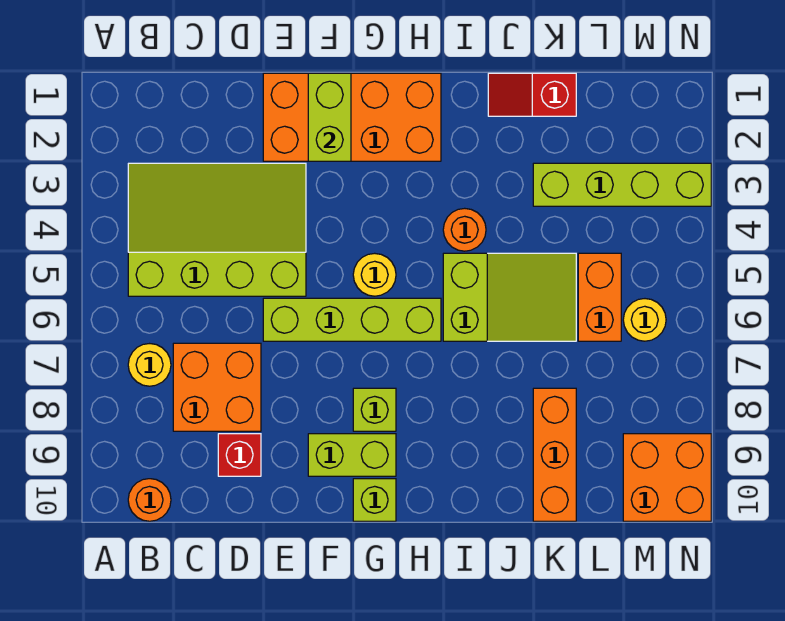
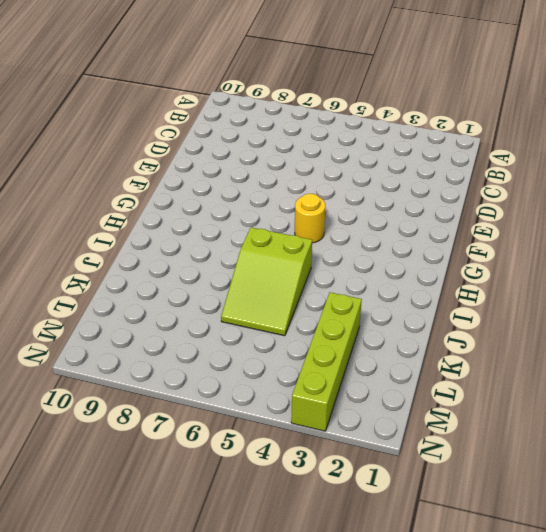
none -> lime 3x4 slope [128,163,306,296]
none -> yellow 1x1 round brick [128,344,171,386]
none -> orange 1x1 round brick [128,479,171,521]

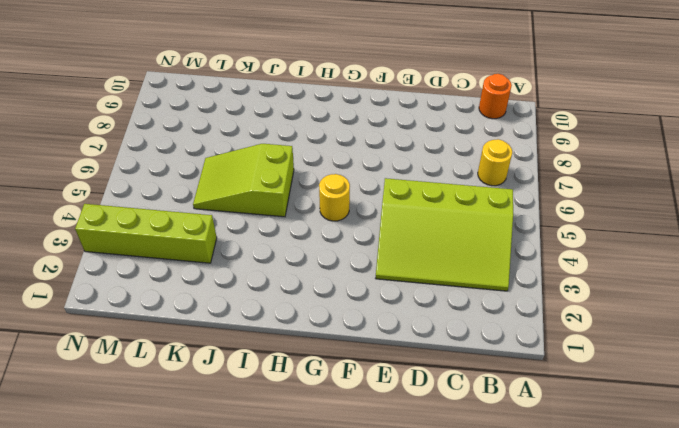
none -> orange 2x2 brick [173,343,261,431]
none -> red 1x1 brick [218,434,261,476]
none -> orange 2x4 brick [263,73,441,161]

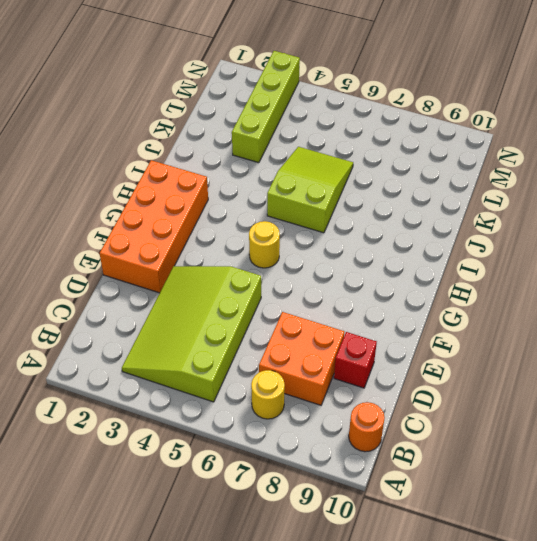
none -> lime 1x4 brick [263,298,441,341]
none -> lime 1x2 brick [308,434,396,476]
none -> lime 1x1 brick [353,388,396,431]

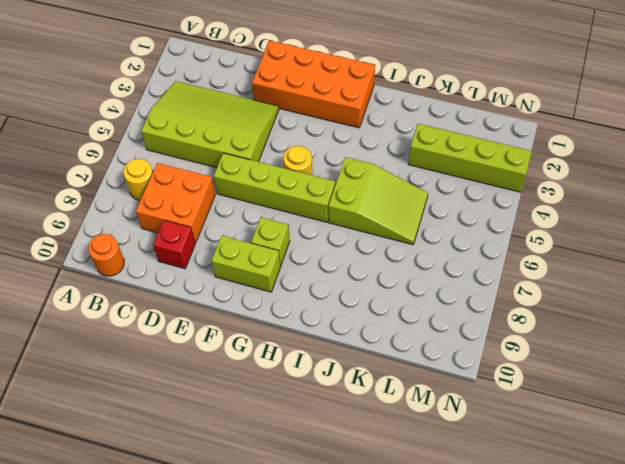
none -> lime 1x1 brick [353,479,396,521]
none -> orange 1x1 round brick [443,208,486,251]
none -> red 1x2 slope [488,73,576,116]

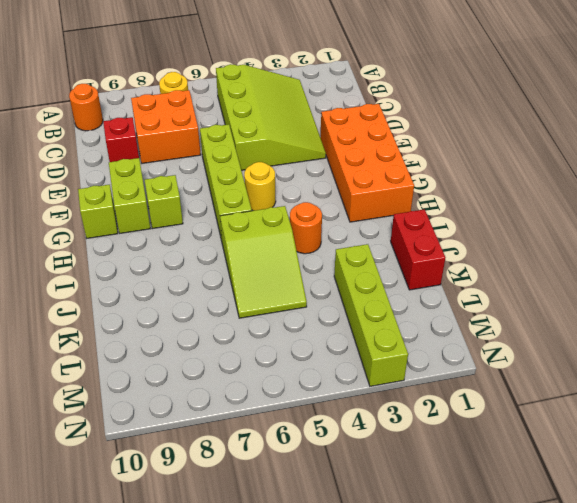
red 1x2 brick [391,209,445,290] -> red 1x2 slope [488,73,576,116]
none -> orange 1x3 brick [533,388,576,521]
none -> orange 1x2 brick [578,253,621,341]
none -> yellow 1x1 round brick [623,299,666,341]

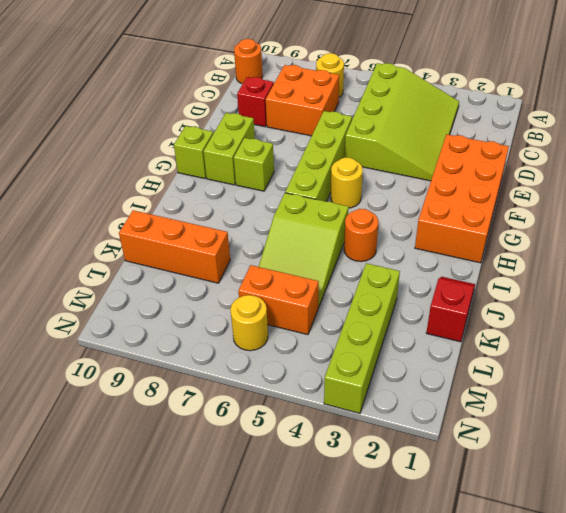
none -> orange 2x2 brick [623,434,711,521]
none -> lime 1x2 brick [308,73,351,161]

